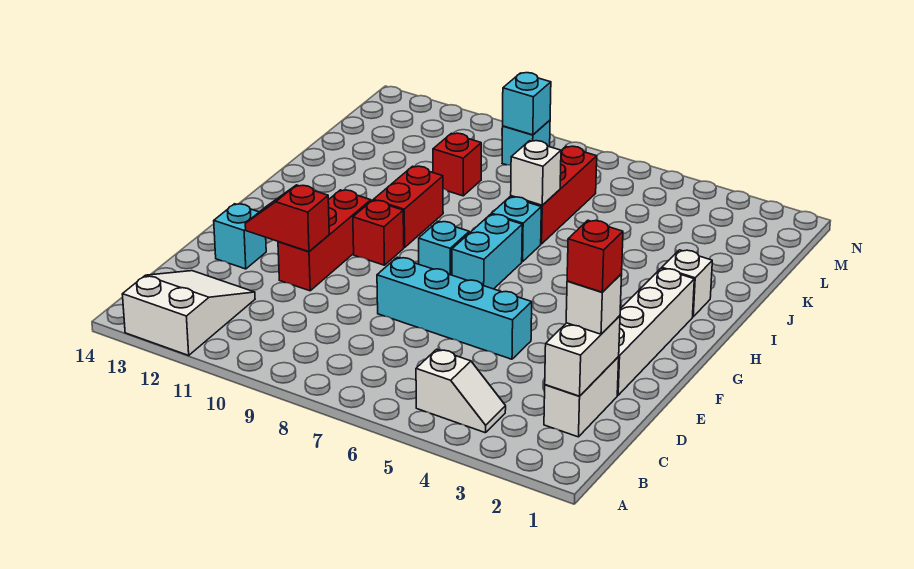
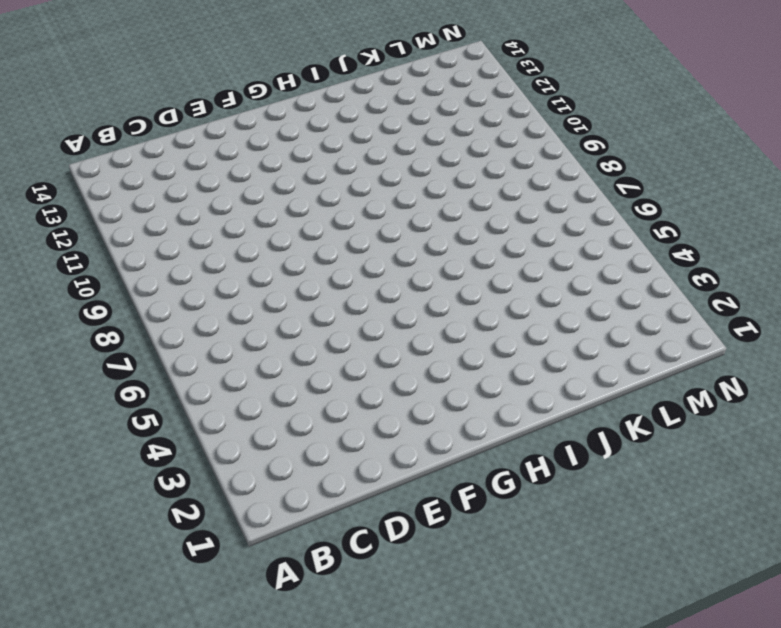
none -> white 2x3 slope [122,271,255,355]
none -> white 1x2 slope [416,349,506,433]
none -> white 1x2 brick [544,357,619,437]

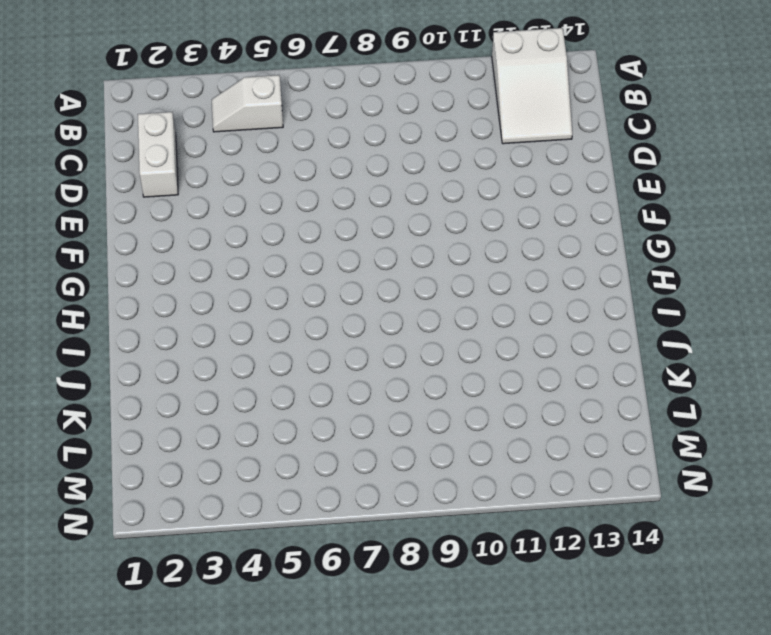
none -> white 1x4 brick [617,268,694,395]
none -> cyan 1x4 brick [377,257,532,359]
none -> red 1x3 brick [278,190,371,291]

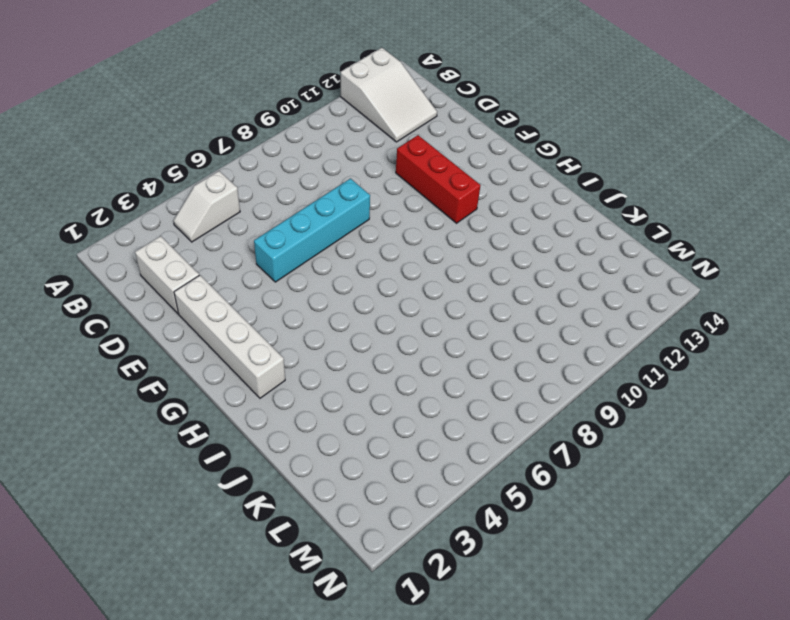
none -> cyan 1x1 brick [214,204,266,269]
none -> cyan 1x2 brick [452,214,522,289]
none -> cyan 1x1 brick [419,221,469,275]

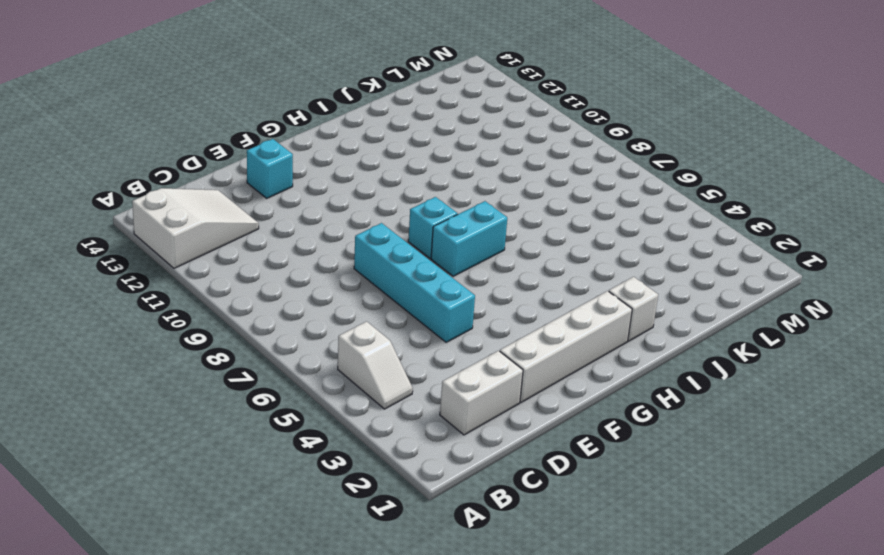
none -> red 1x3 brick [278,190,371,291]
none -> red 1x1 brick [353,200,404,265]
none -> red 1x2 brick [373,166,443,247]

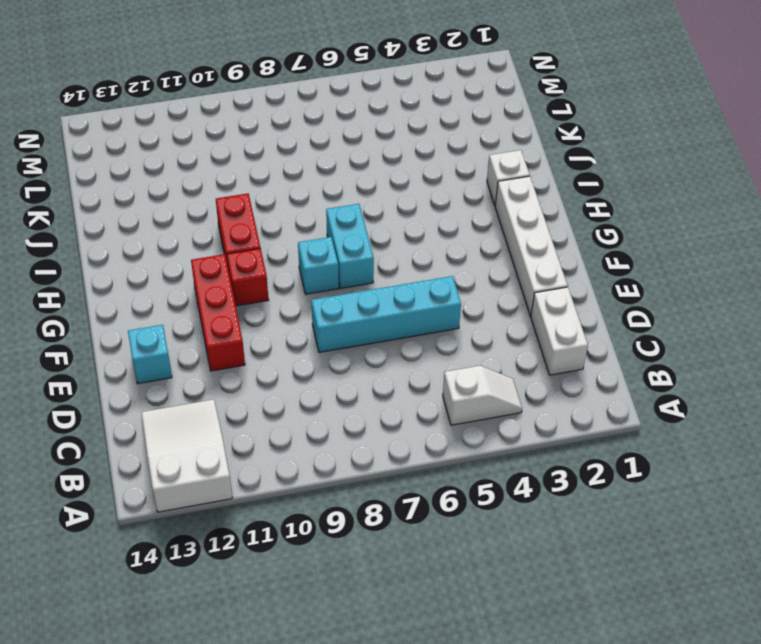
none -> cyan 1x1 brick [491,197,541,262]
none -> red 1x3 brick [511,146,597,244]
none -> red 1x1 brick [433,133,481,196]

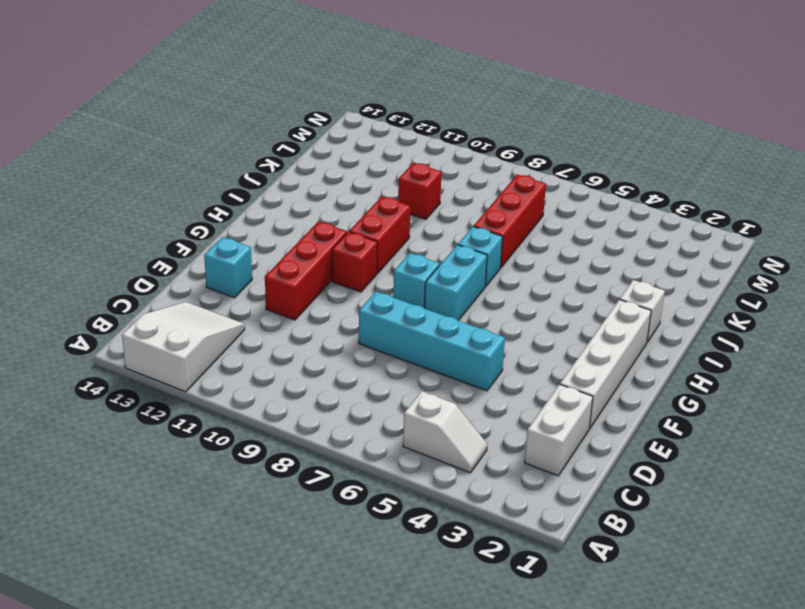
none -> cyan 1x1 brick [502,120,550,165]
none -> white 1x2 brick [545,316,620,396]
none -> red 1x2 slope [245,185,329,252]

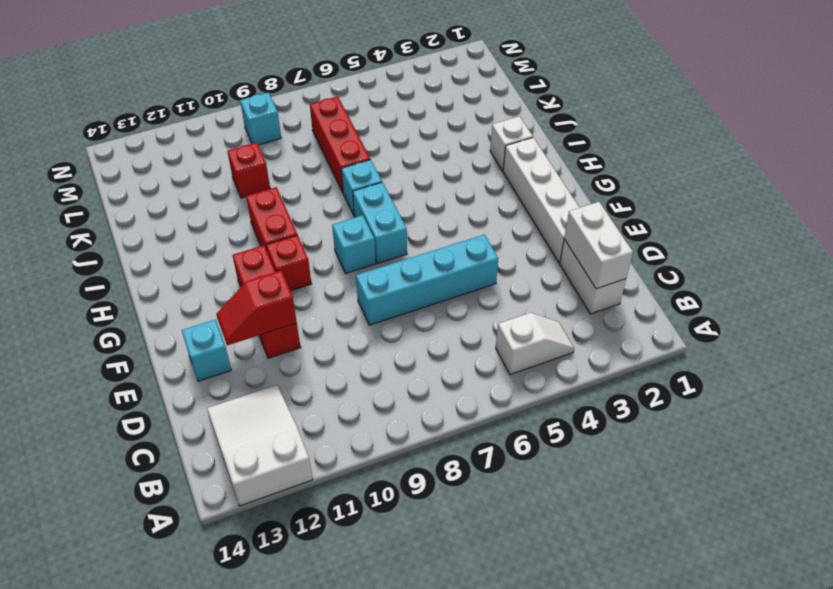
none -> white 1x1 brick [511,141,561,205]
none -> cyan 1x1 brick [503,73,551,135]
none -> white 1x1 brick [566,274,622,334]

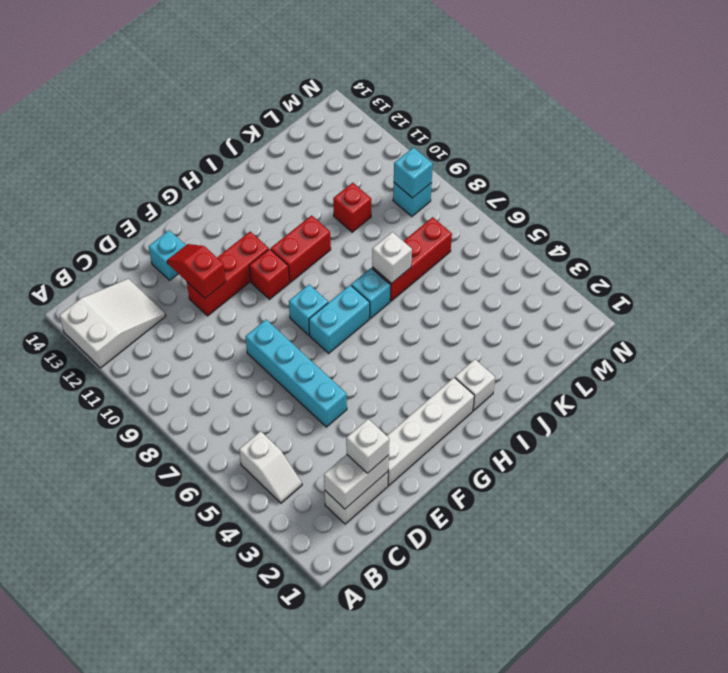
none -> red 1x1 brick [567,220,623,292]

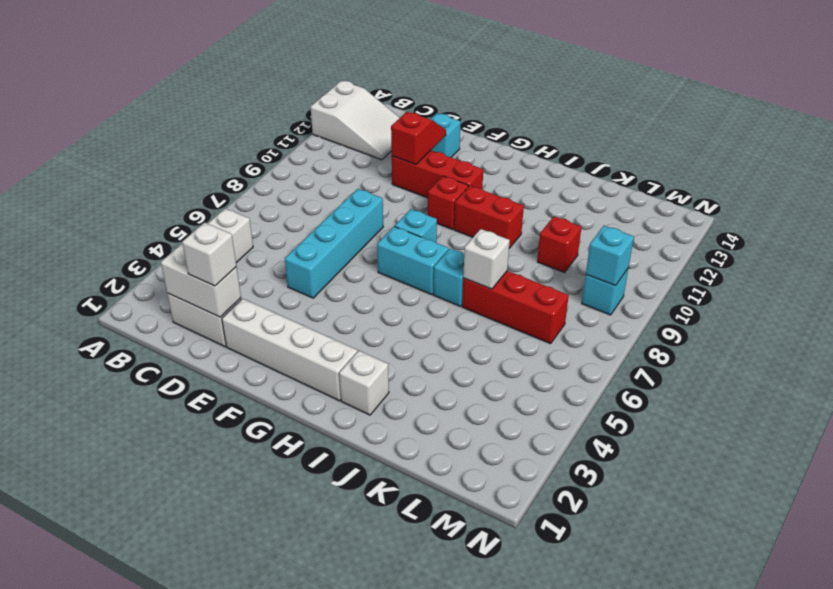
none -> red 1x1 brick [567,220,623,292]

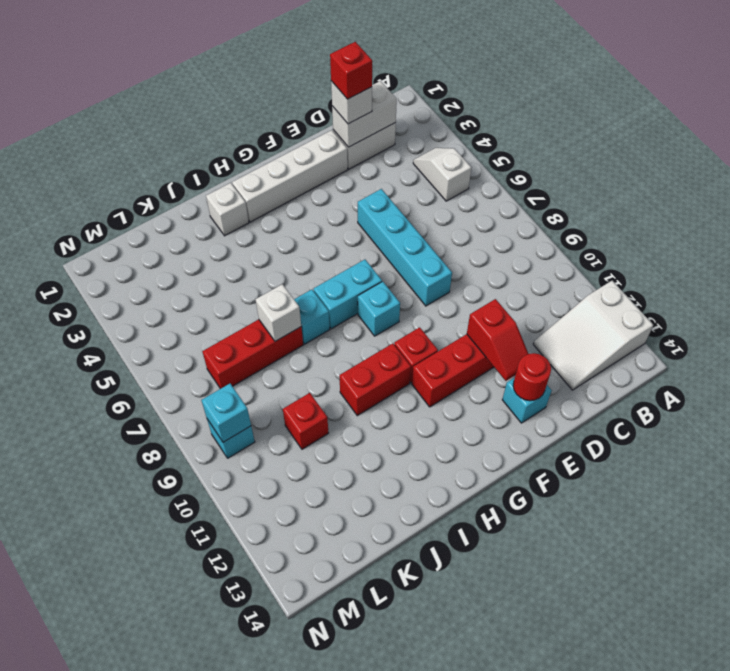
red 1x1 round brick [513,353,551,401] -> none

